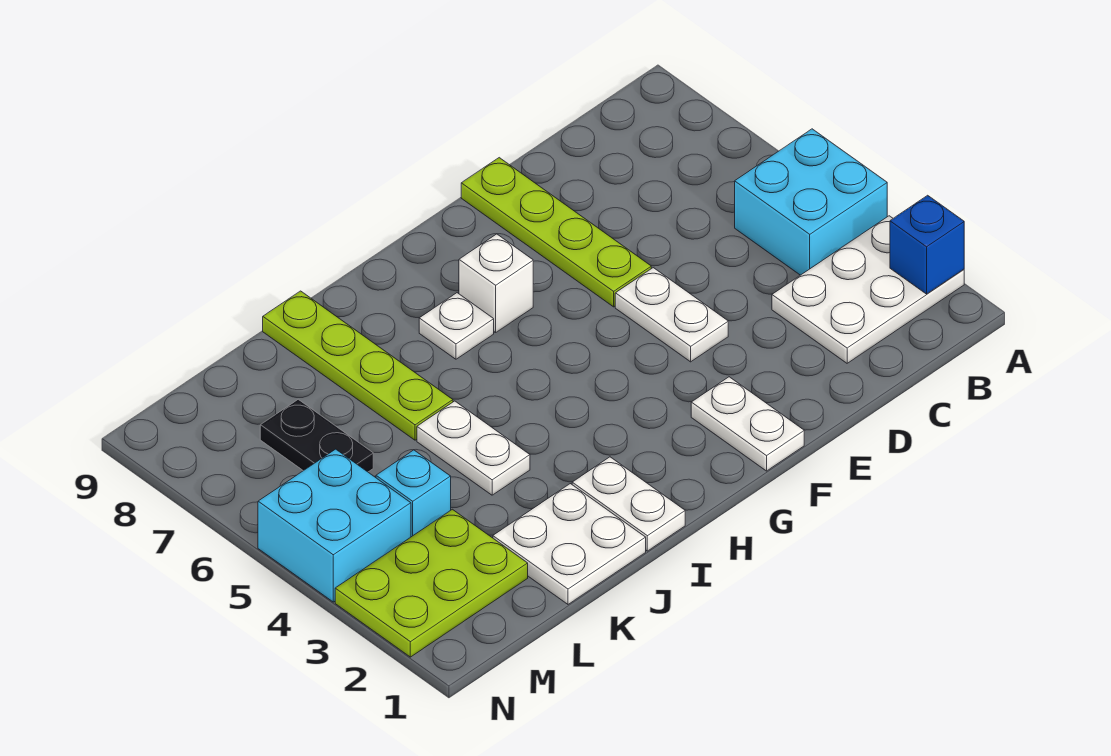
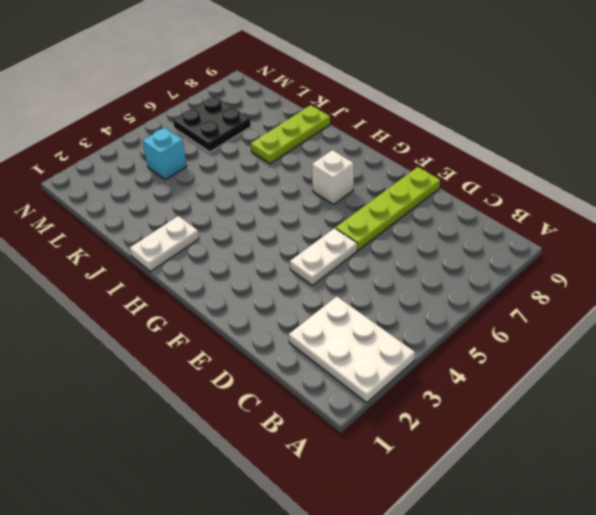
lime 1x3 plate [251,105,330,164] -> lime 1x4 plate [263,291,453,440]
black 2x2 plate [173,96,251,152] -> black 1x2 plate [260,399,373,472]
none -> cyan 2x2 brick [735,129,887,275]
none -> white 1x2 plate [691,377,804,471]
none -> white 1x1 plate [419,293,494,359]

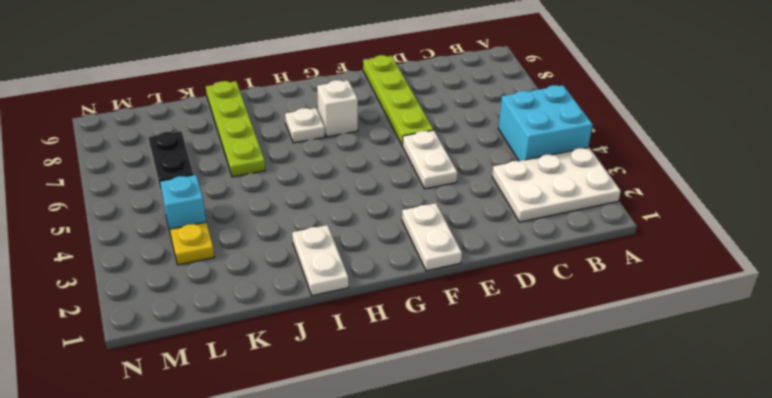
yellow 1x1 plate [170,222,214,265] -> lime 2x3 plate [335,509,528,657]
none -> white 2x2 plate [493,484,646,604]
none -> white 1x2 plate [417,401,530,495]
none -> cyan 2x2 brick [258,449,411,602]

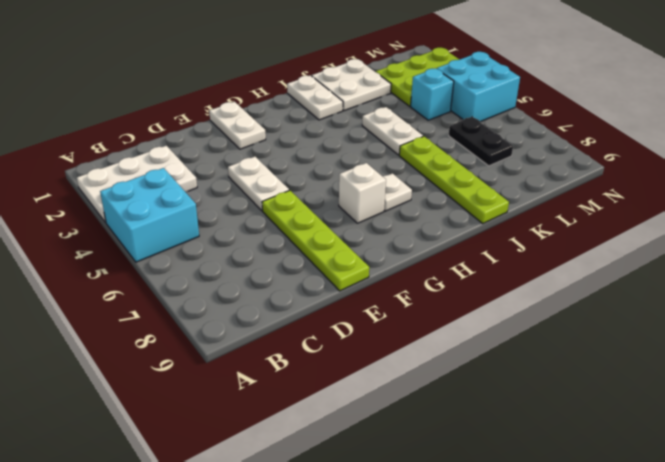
none -> blue 1x1 brick [890,195,964,294]

